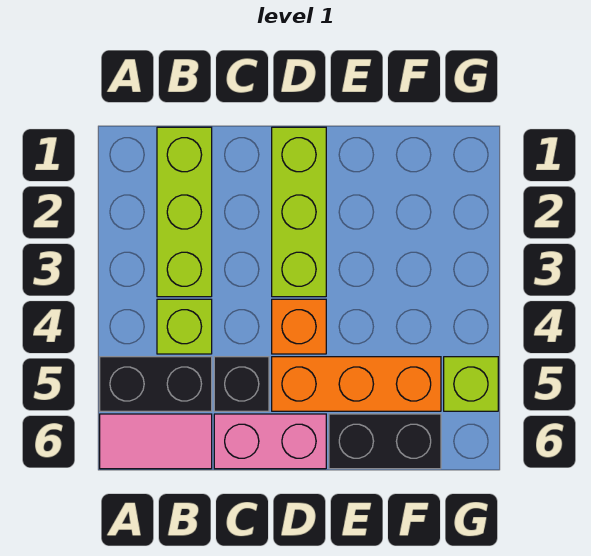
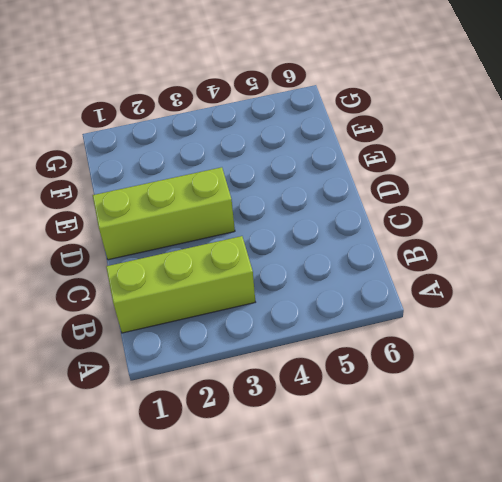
none -> black 1x2 brick [100,357,212,411]
none -> pink 1x2 tile [100,414,212,469]

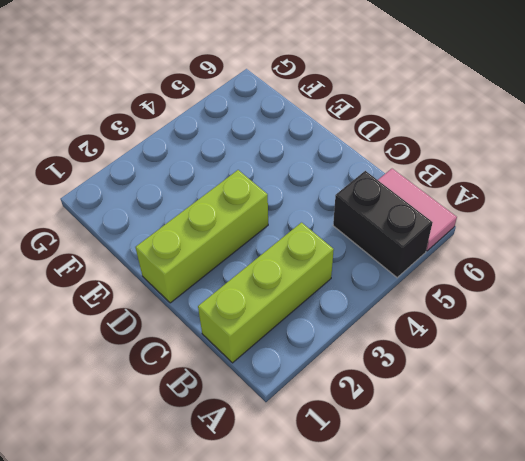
none -> lime 1x1 brick [157,299,212,354]
none -> black 1x1 brick [214,357,269,411]

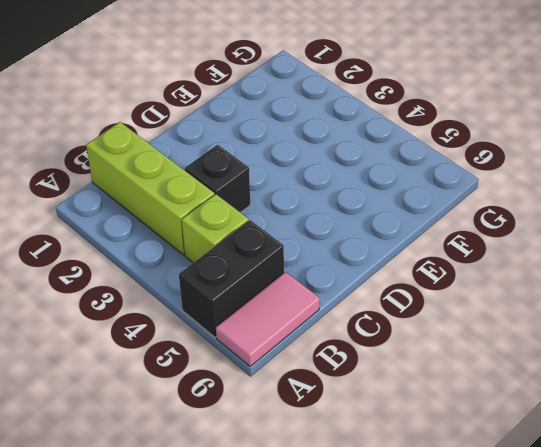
black 1x1 brick [185,145,250,213] -> black 1x1 brick moved to [214,357,269,411]
none -> pink 1x2 brick [214,414,326,469]
none -> lime 1x3 brick [272,127,326,297]

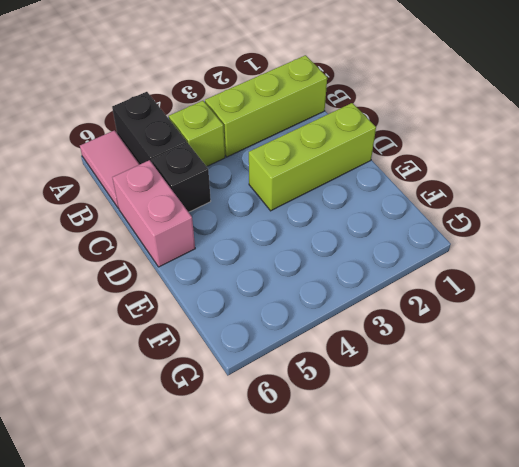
none -> orange 1x1 brick [272,299,326,354]
none -> orange 1x3 brick [272,357,441,411]

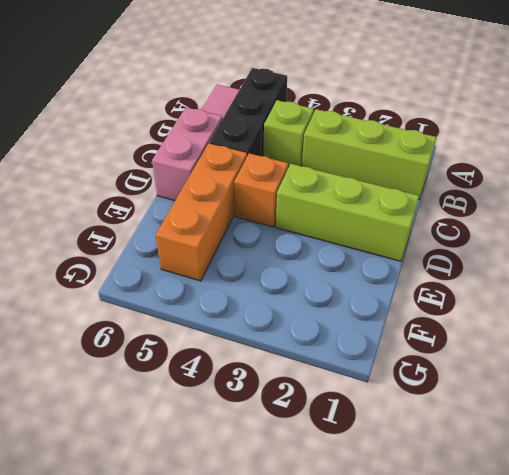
none -> black 1x2 brick [329,414,441,469]
none -> lime 1x1 brick [444,357,498,411]

